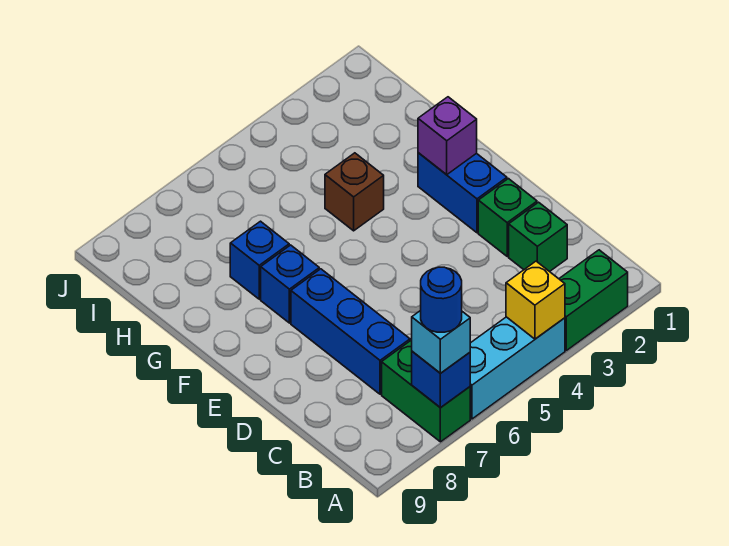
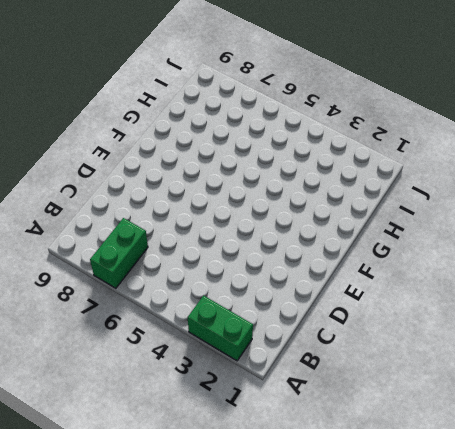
none -> cyan 1x3 brick [470,317,565,419]
none -> green 1x1 brick [509,202,567,272]
none -> blue 1x3 brick [291,269,410,394]

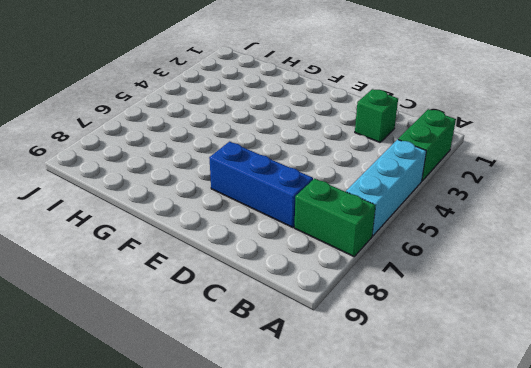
none -> green 1x1 brick [478,179,537,256]
none -> blue 1x2 brick [418,153,507,233]
none -> blue 1x1 brick [261,245,319,323]

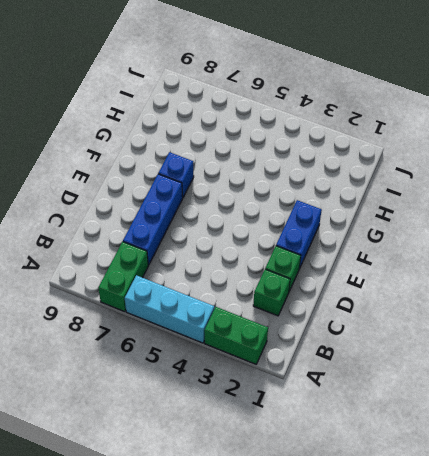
none -> brown 1x1 brick [325,153,384,231]
none -> blue 1x1 brick [230,221,289,299]
none -> yellow 1x1 brick [506,261,565,339]

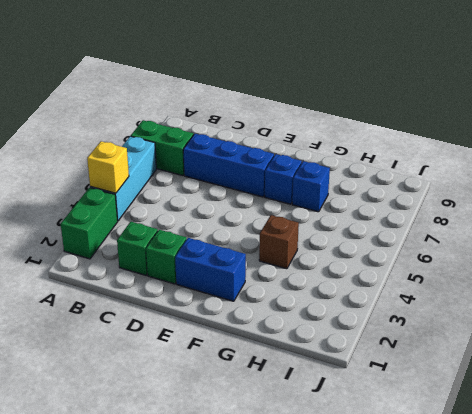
none -> blue 1x1 brick [412,351,470,408]
none -> purple 1x1 brick [418,97,477,175]
none -> cyan 1x1 brick [412,310,470,373]

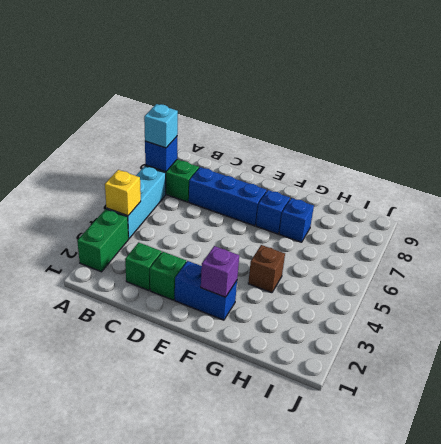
none -> blue 1x1 round brick [421,267,462,332]

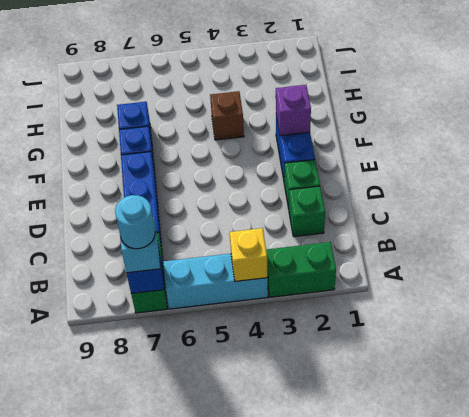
cyan 1x1 round brick [115,195,155,249] -> blue 1x1 round brick [421,267,462,332]

